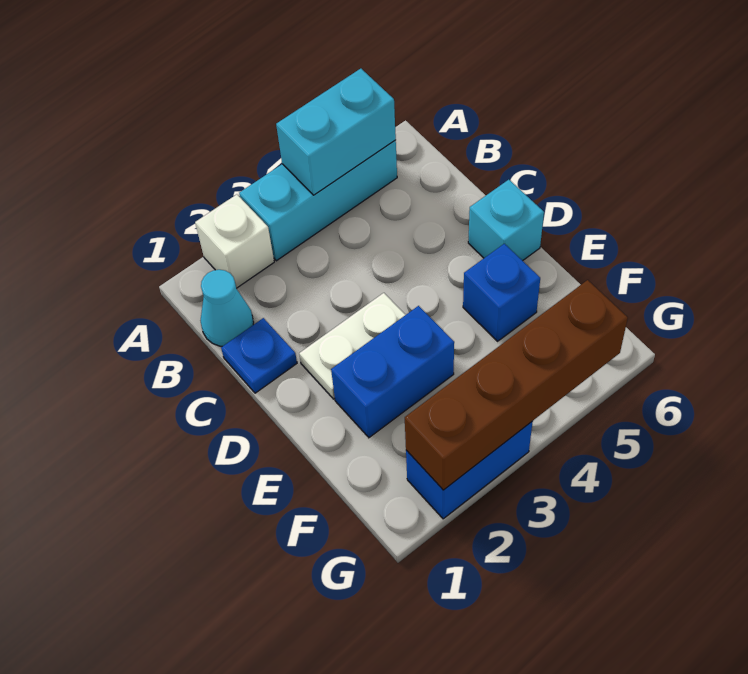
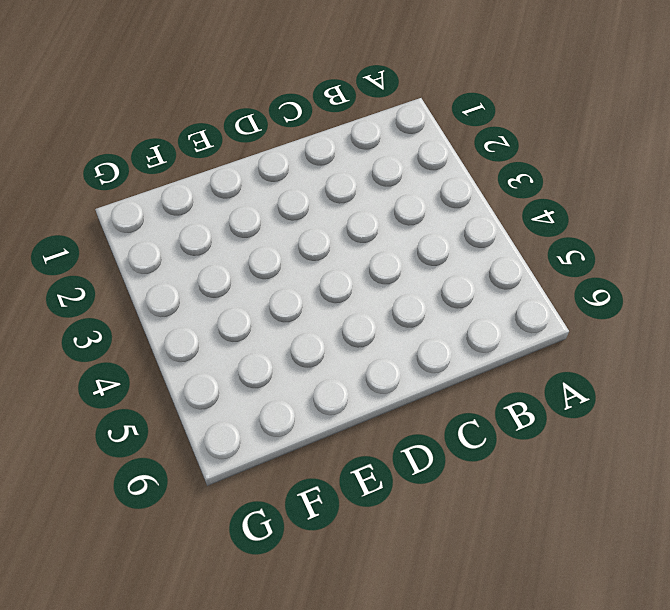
none -> white 1x1 brick [195,194,274,288]
none -> cyan 1x3 brick [239,140,397,261]

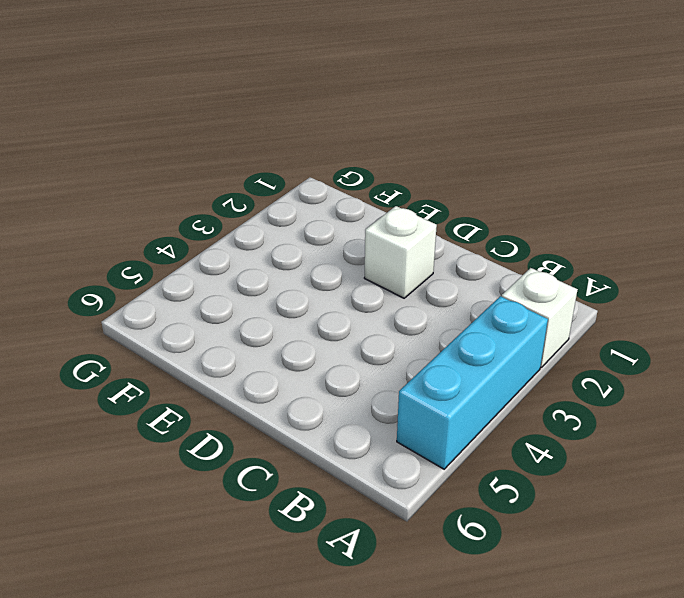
white 1x1 brick [364,206,437,298] -> white 1x2 plate [299,293,405,399]
none -> cyan 1x1 cone [201,270,254,346]
none -> blue 1x1 plate [221,318,297,393]

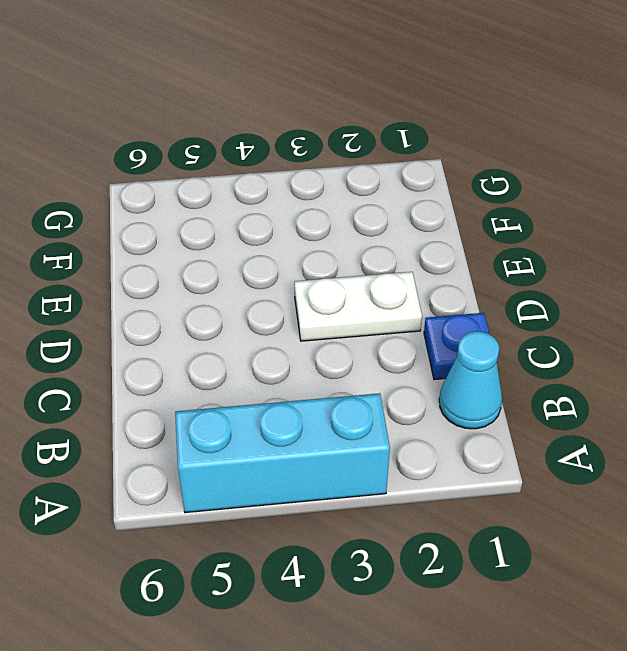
none -> white 1x1 brick [195,194,274,288]
none -> cyan 1x1 brick [468,180,544,261]

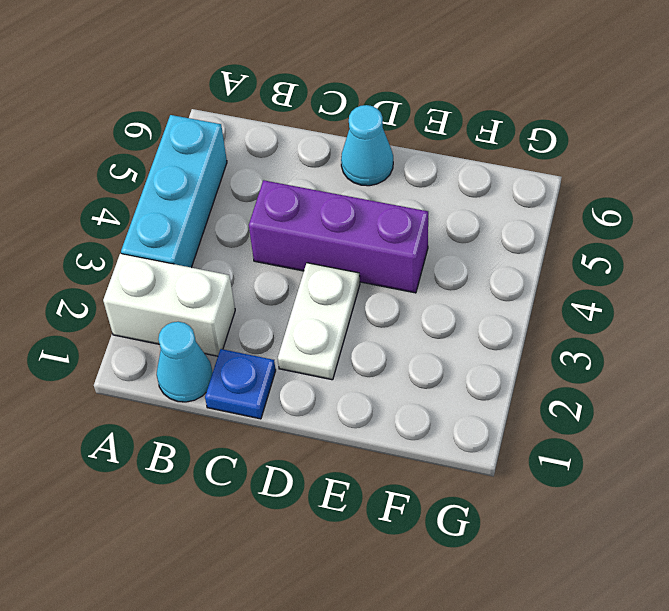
white 1x2 brick [103,254,235,356] -> white 1x1 brick [195,194,274,288]
purple 1x3 brick [249,180,428,293] -> none
cyan 1x1 cone [341,105,393,186] -> cyan 1x1 brick [468,180,544,261]
none -> blue 1x2 brick [331,306,454,438]
none -> blue 1x1 brick [463,244,540,341]

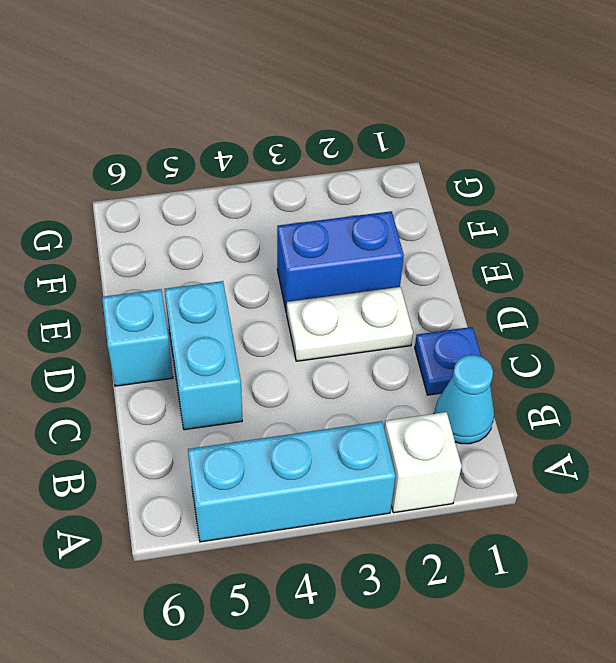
cyan 1x2 brick [165,281,242,430] -> cyan 1x2 brick turned to [276,69,396,195]
none -> blue 1x1 brick [463,244,540,341]
none -> blue 1x2 brick [406,421,533,519]

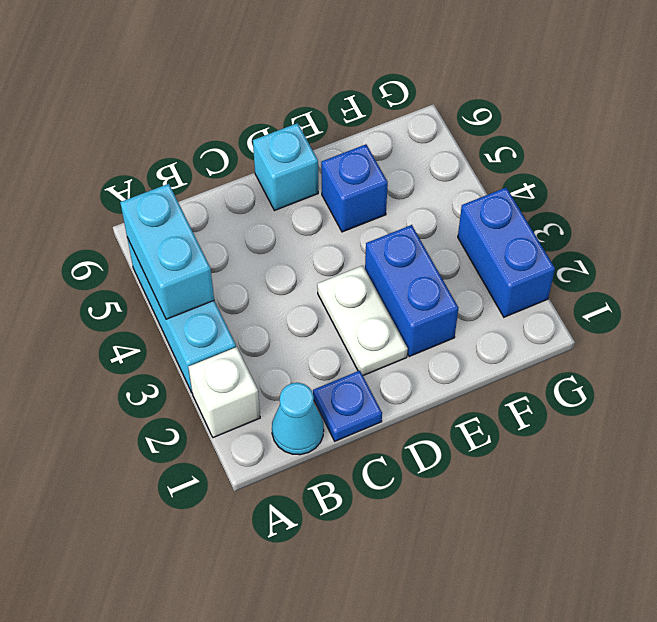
none -> brown 1x4 brick [405,280,628,490]

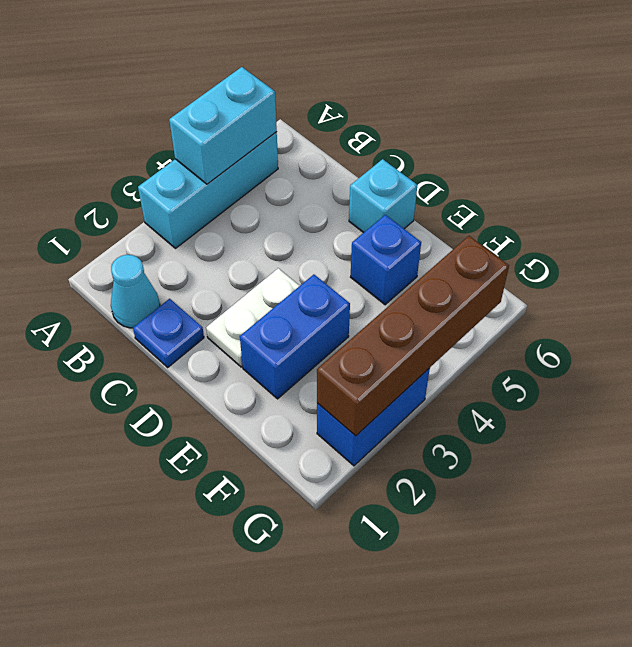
none -> white 1x1 brick [195,194,274,288]

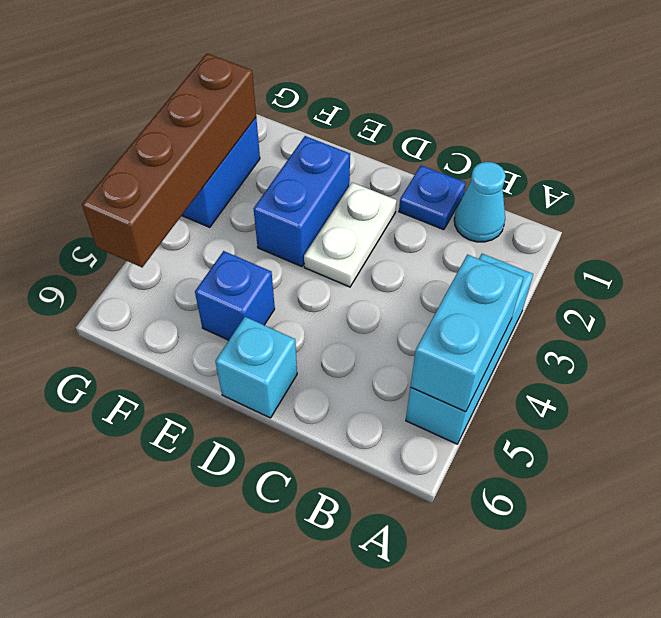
none -> white 1x1 brick [195,194,274,288]

